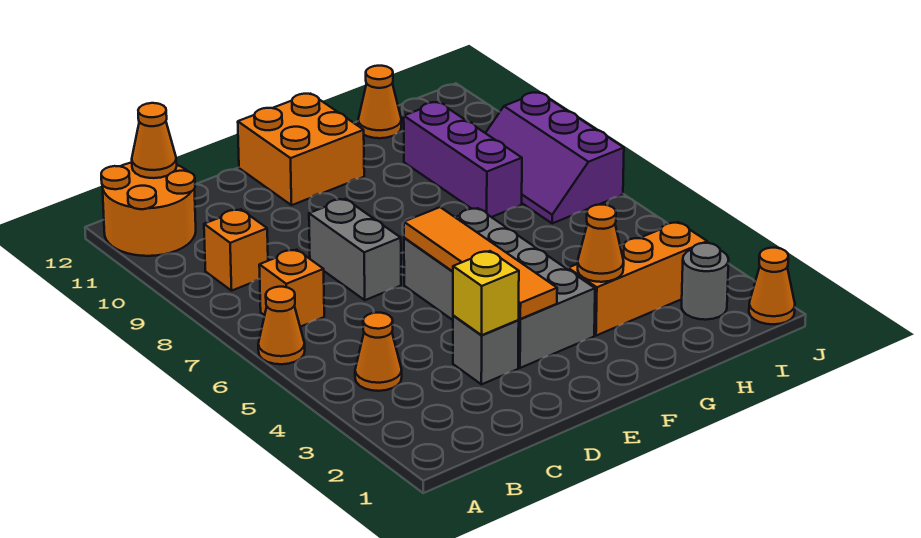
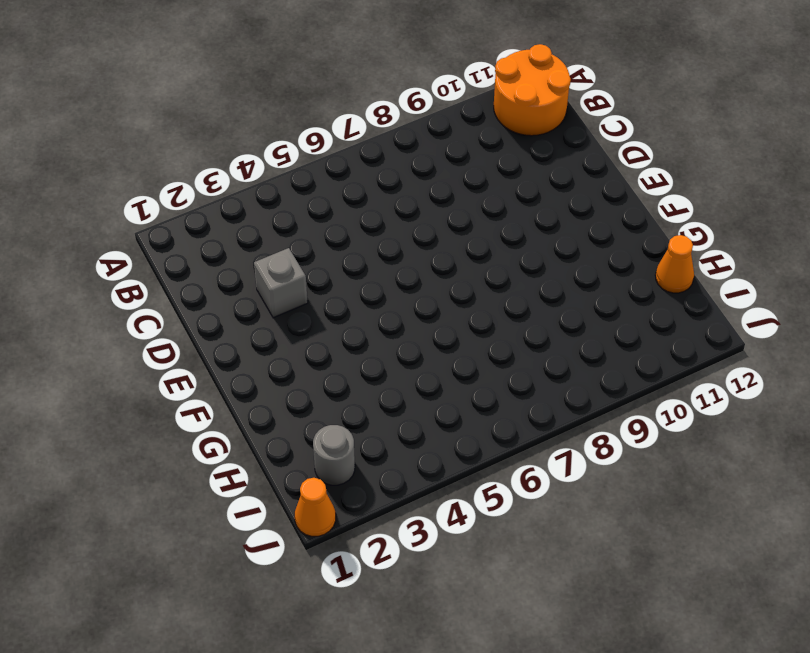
none -> orange 1x1 cone [258,287,305,364]
none -> orange 1x1 cone [355,313,402,391]
none -> orange 1x1 brick [259,250,324,327]

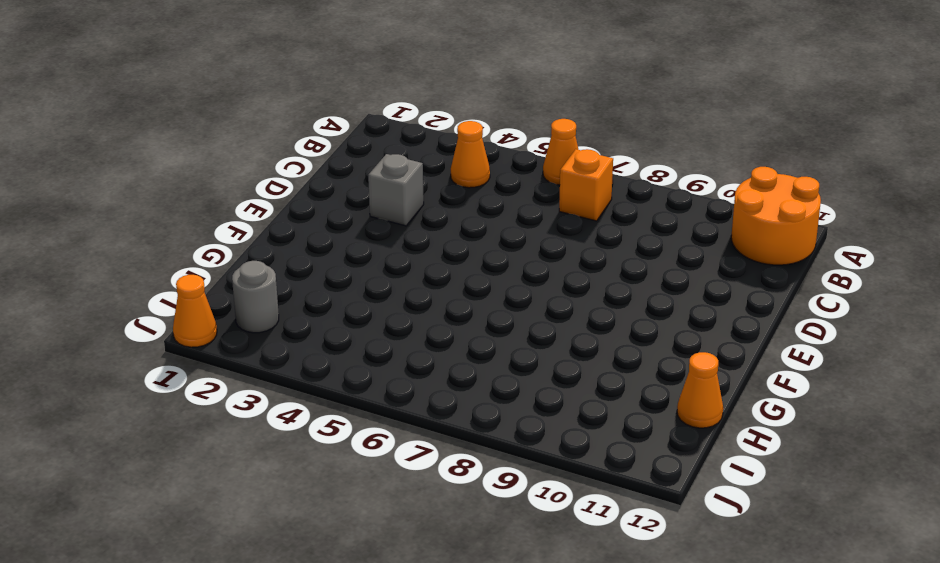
none -> orange 1x1 brick [204,209,268,291]
none -> grey 1x2 brick [309,199,401,300]
none -> grey 2x4 brick [404,208,595,368]

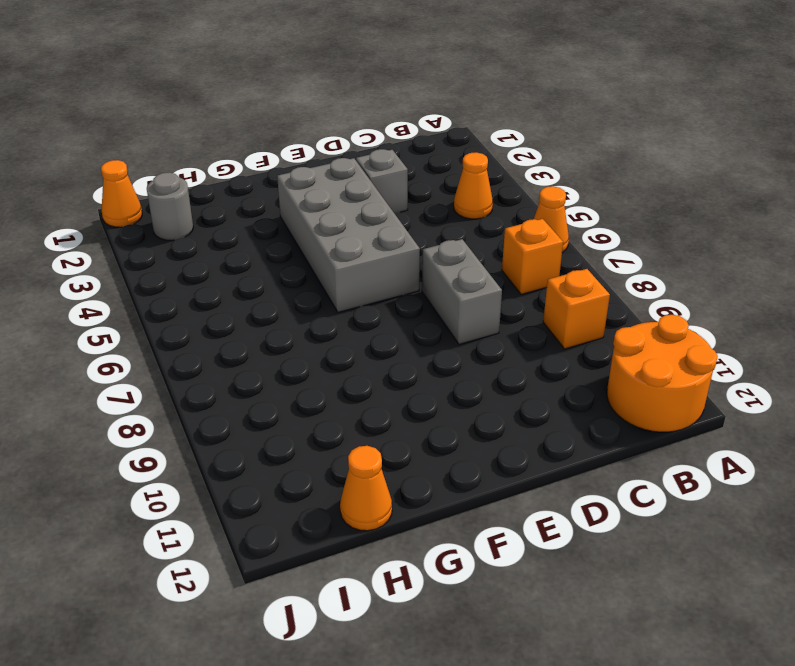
none -> orange 2x2 brick [238,94,364,205]
none -> orange 1x3 brick [568,222,707,336]
none -> purple 1x3 brick [404,102,522,217]

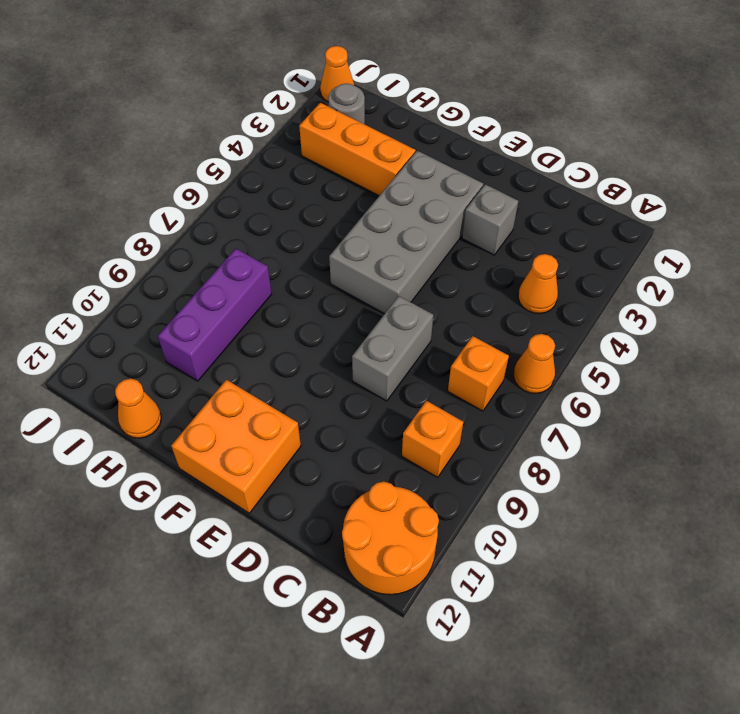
none -> purple 2x3 slope [486,92,624,223]
none -> orange 1x1 cone [132,103,177,178]
none -> yellow 1x1 brick [453,251,519,335]

